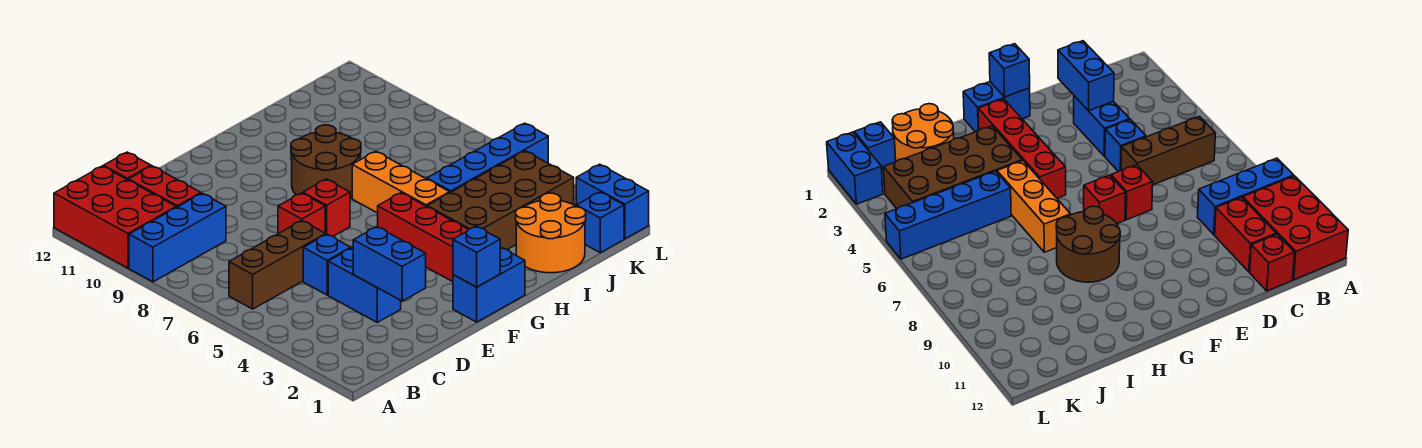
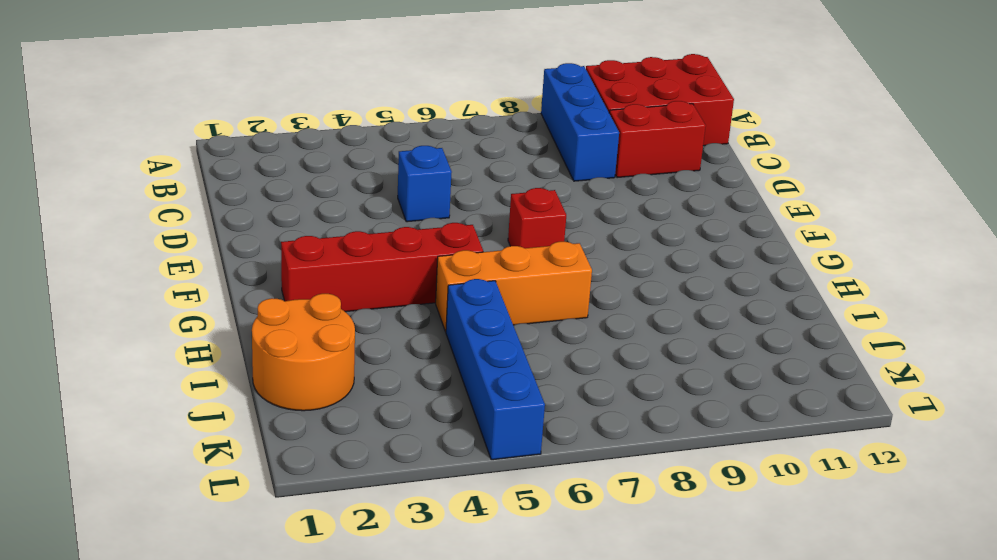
none -> brown 1x3 brick [229,221,326,309]
none -> red 1x1 brick [104,152,151,180]
none -> blue 1x2 brick [328,248,401,322]

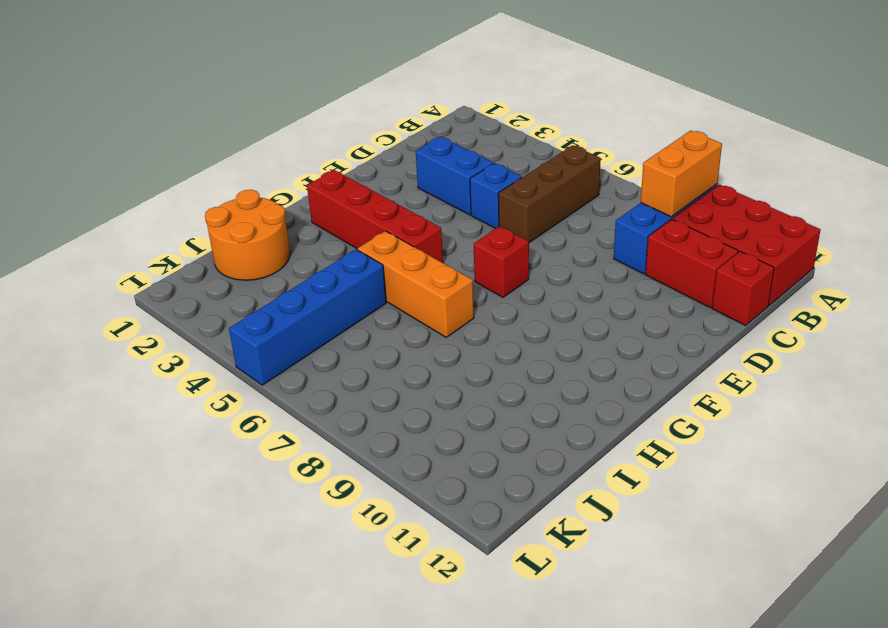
orange 1x2 brick [641,131,722,217] -> none
none -> red 1x1 brick [278,193,325,234]
none -> blue 1x2 brick [453,248,525,322]
none -> brown 2x2 round brick [291,125,361,199]

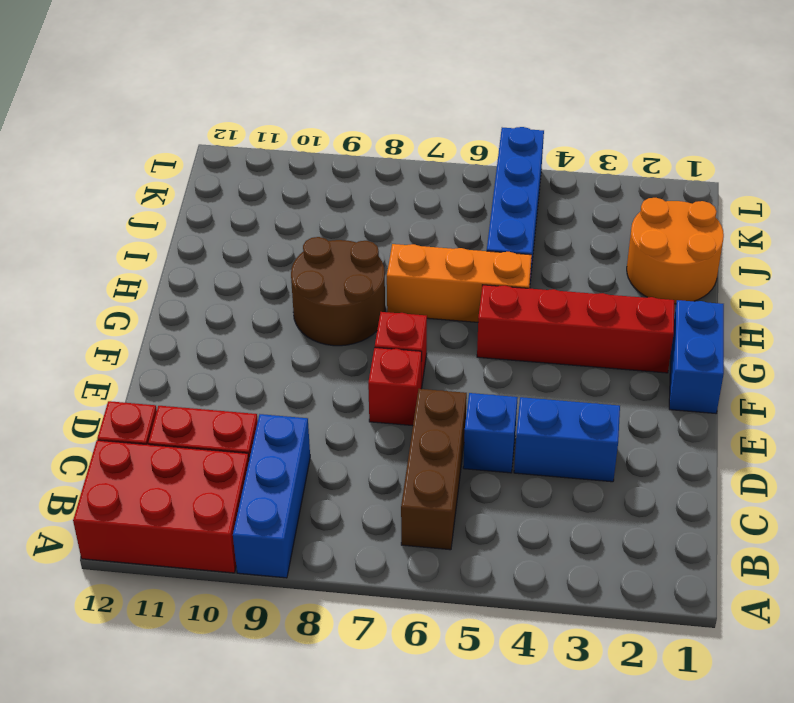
none -> brown 2x4 brick [427,151,574,250]
none -> blue 1x1 brick [577,192,624,253]
none -> blue 1x2 brick [576,164,649,239]

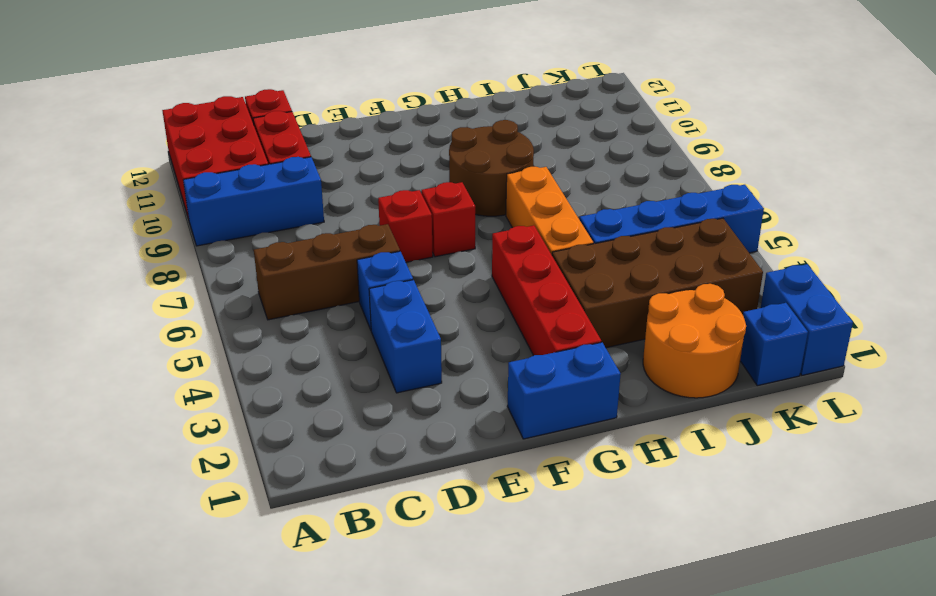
none -> blue 1x2 brick [353,227,426,301]
none -> blue 1x1 brick [453,226,500,287]

